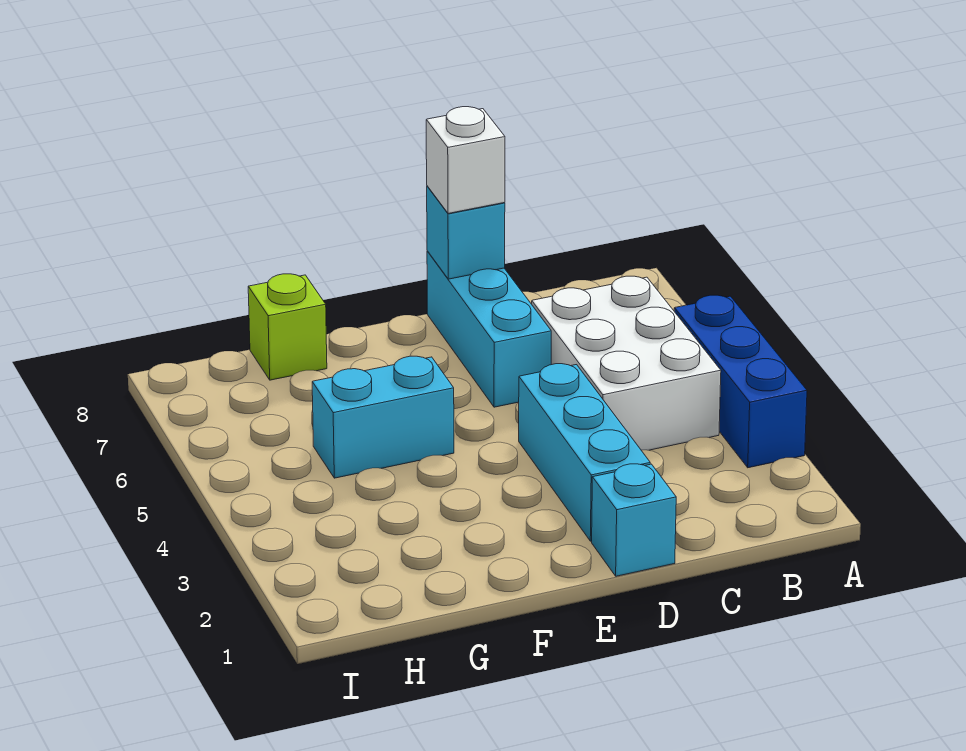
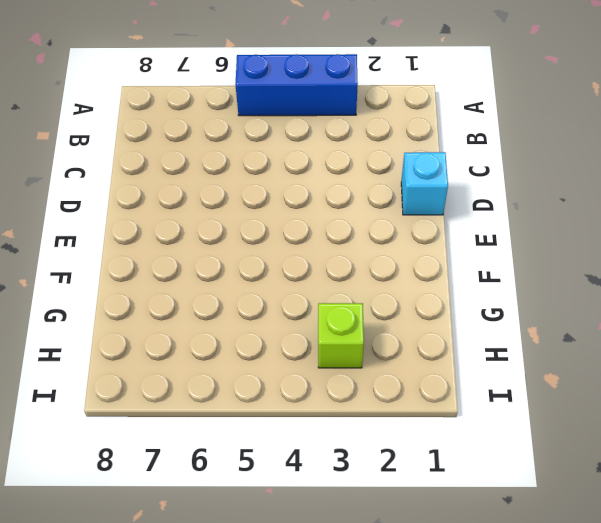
lime 1x1 brick [318,303,364,368] -> lime 1x1 brick moved to [248,274,327,380]
none -> white 2x3 brick [532,276,721,450]
none -> cyan 1x3 brick [519,364,650,541]

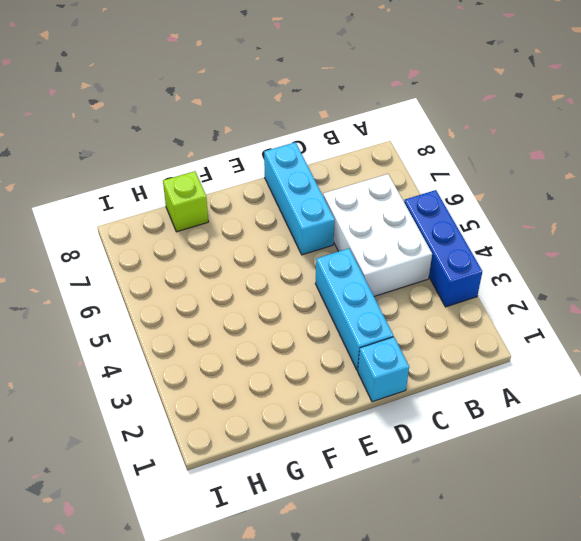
none -> cyan 1x2 brick [312,356,454,478]
none -> cyan 1x1 brick [427,186,505,279]

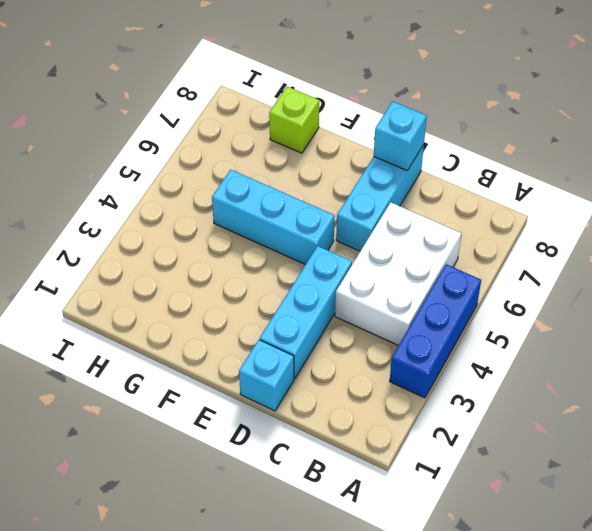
cyan 1x3 brick [212,169,335,265] -> cyan 1x2 brick [312,356,454,478]
none -> white 1x1 brick [426,107,505,213]

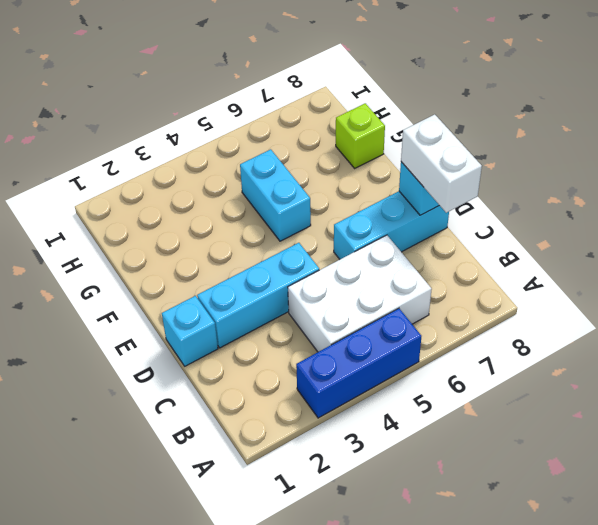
white 1x2 brick [401,114,482,213] -> white 1x1 brick [426,107,505,213]

